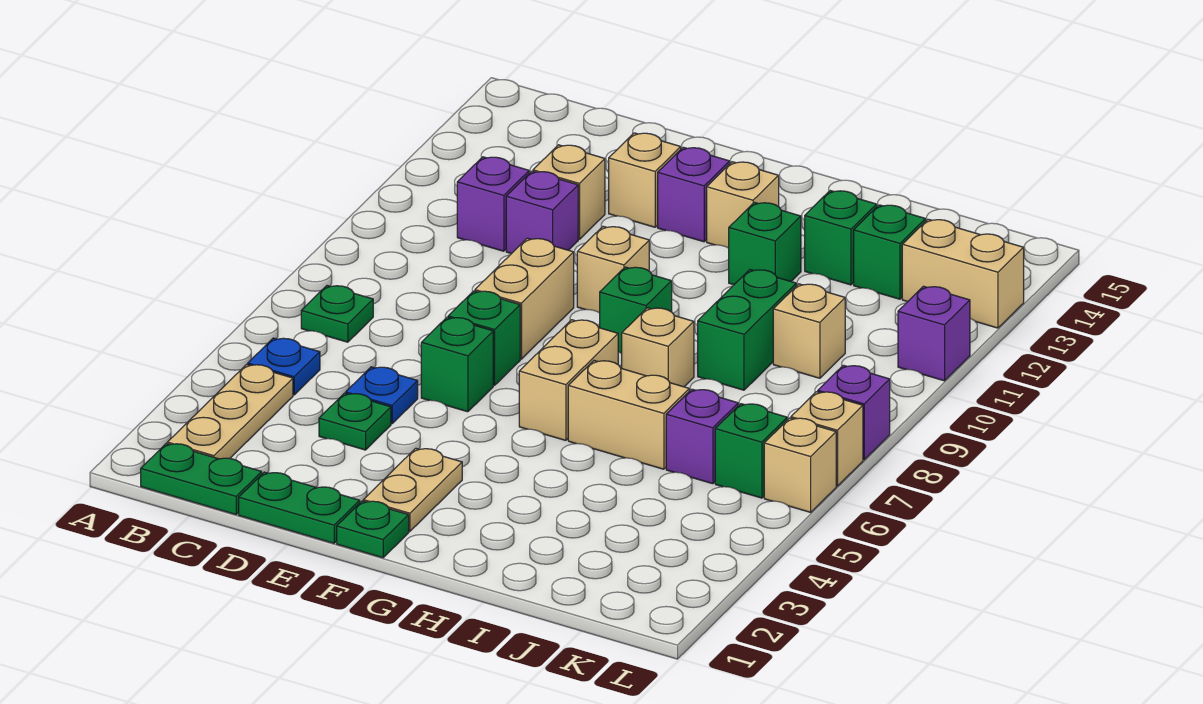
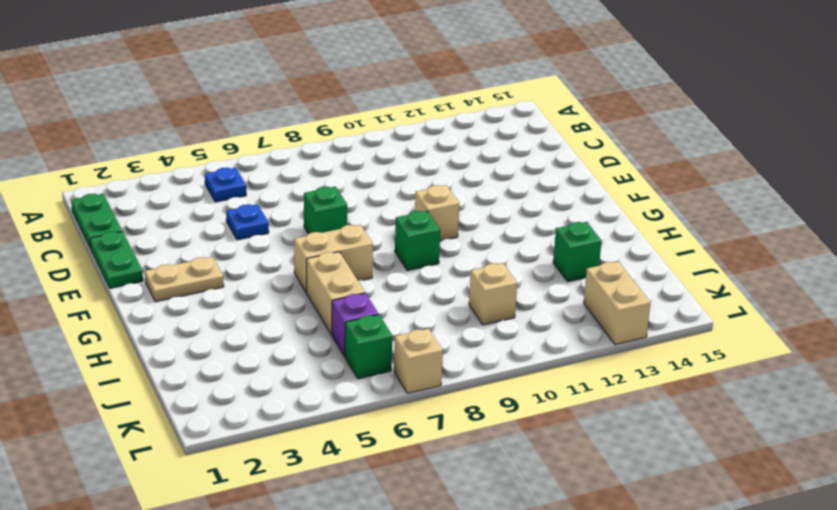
none -> tan 1x3 plate [167,364,293,459]
none -> green 1x1 plate [301,286,373,342]
none -> purple 1x1 brick [457,157,529,251]
none -> green 1x1 plate [319,393,391,450]

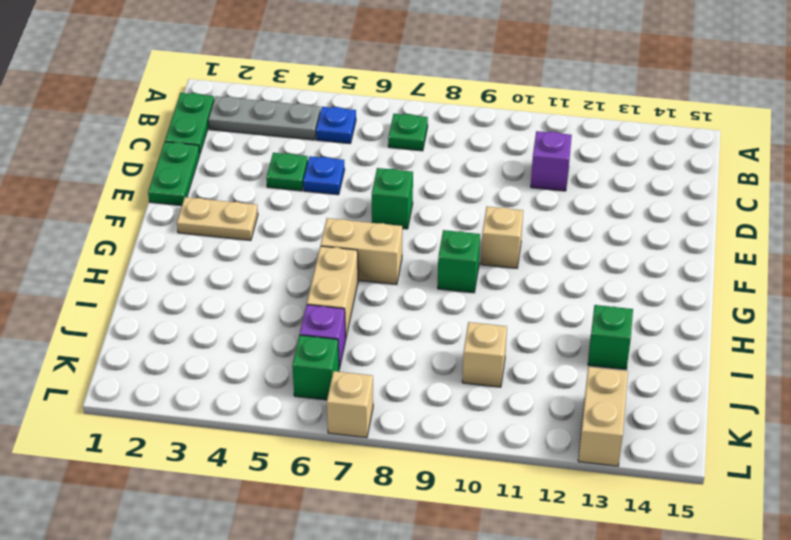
grey 1x3 plate [208,96,320,140] -> tan 1x3 plate [167,364,293,459]
none -> purple 1x1 brick [506,171,578,254]
none -> tan 1x1 brick [533,145,605,239]
none -> green 1x1 brick [421,317,493,412]
none -> tan 1x2 brick [475,238,574,359]

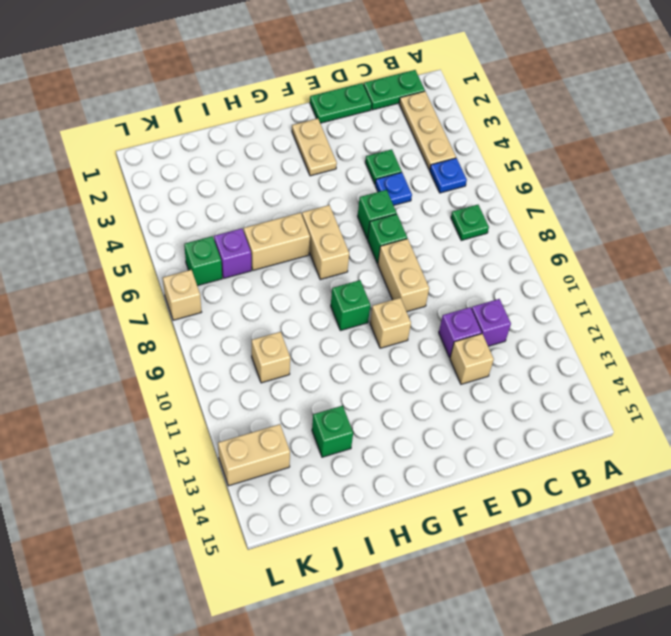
none -> tan 1x1 brick [609,133,681,227]
none -> green 1x1 plate [337,501,409,558]
none -> purple 1x1 brick [658,147,730,242]
none -> tan 1x1 brick [707,162,779,248]

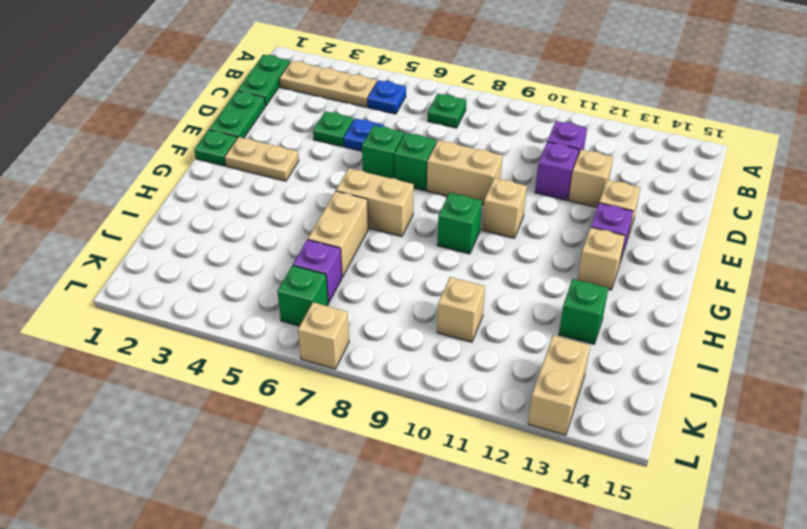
none -> tan 1x1 brick [622,308,694,387]
none -> green 1x1 brick [729,202,801,285]
none -> green 1x2 brick [698,270,796,390]
none -> green 1x1 brick [854,205,926,299]

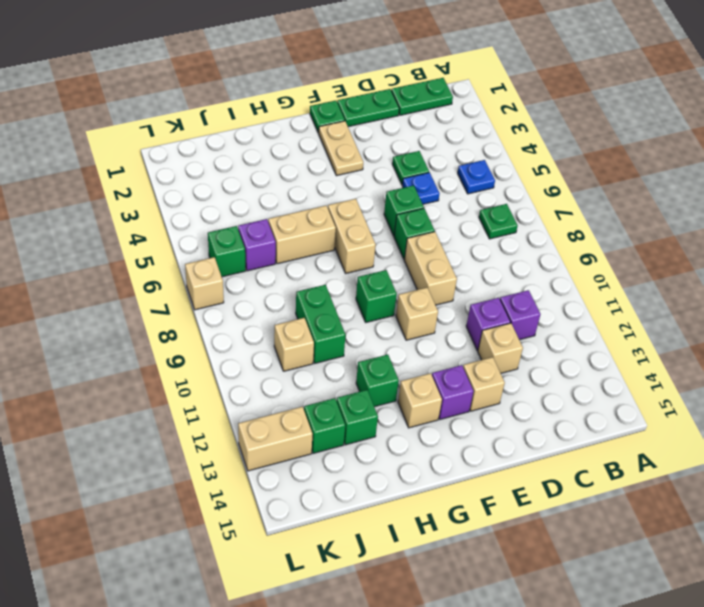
none -> tan 1x3 plate [167,364,293,459]
none -> tan 1x1 brick [622,308,694,387]
none -> tan 1x1 brick [764,418,836,512]
none -> purple 1x1 brick [818,365,890,460]

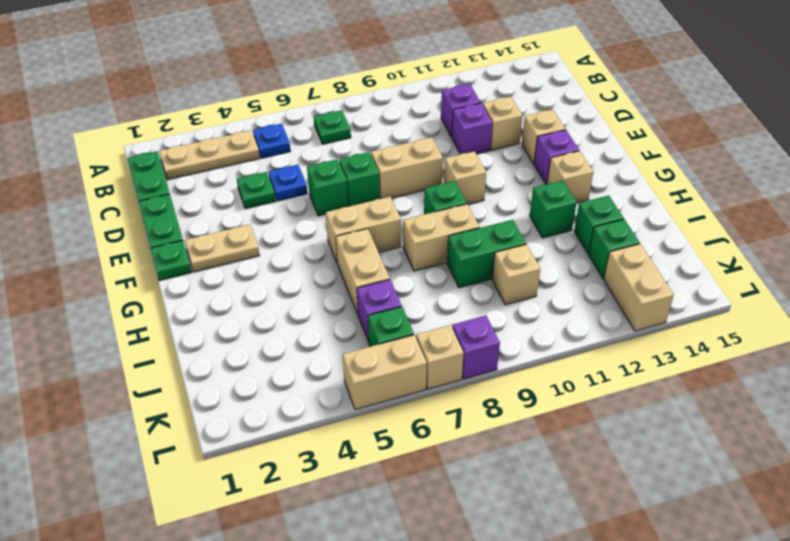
tan 1x2 brick [403,204,479,271] -> tan 1x1 brick [622,308,694,387]
tan 1x2 brick [342,335,427,410] -> tan 1x1 brick [764,418,836,512]
none -> purple 1x1 brick [898,286,970,381]

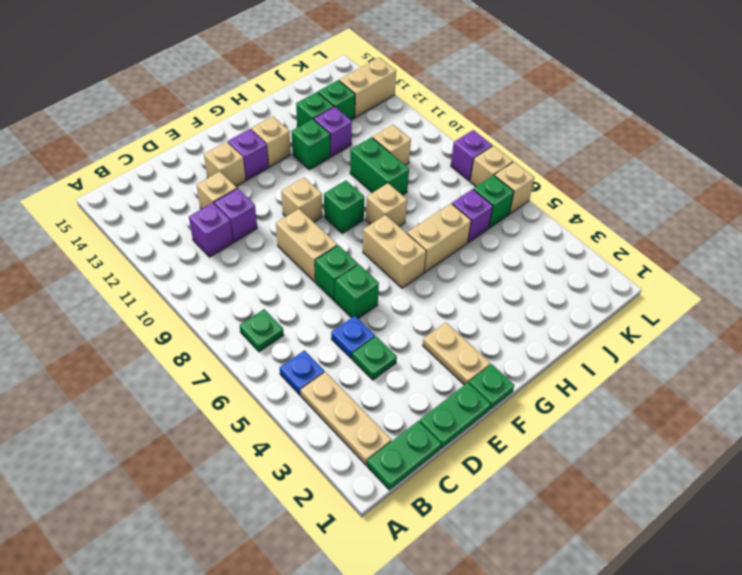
purple 1x1 brick [314,107,352,157] -> purple 1x1 brick moved to [898,286,970,381]

